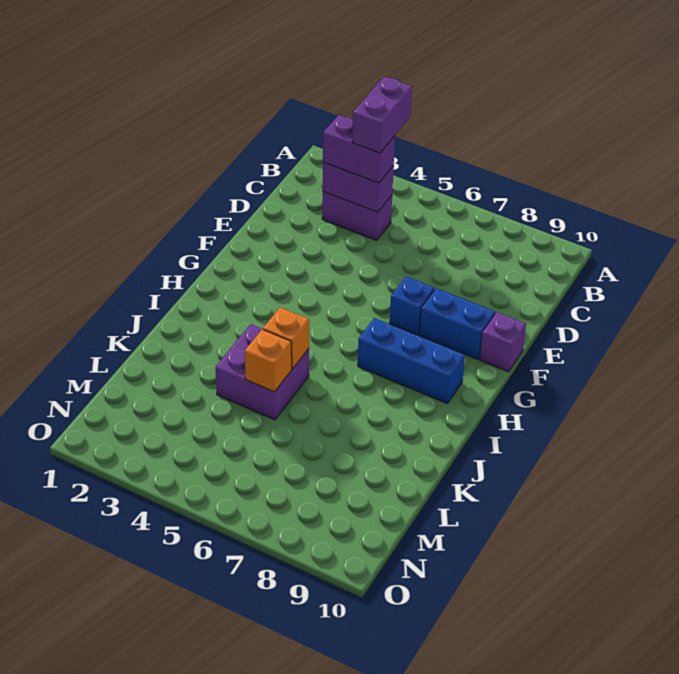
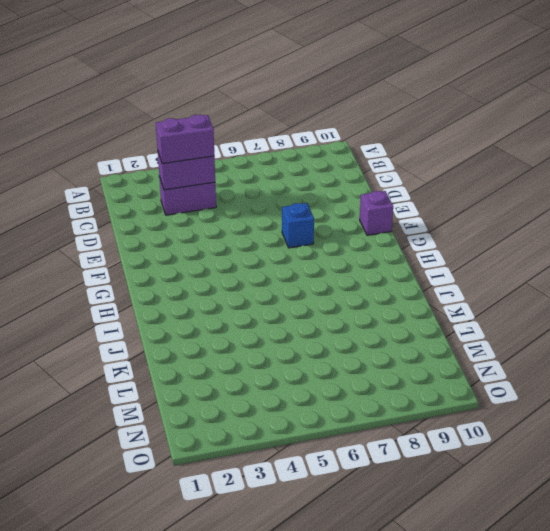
none -> blue 1x2 brick [419,288,495,359]
none -> blue 1x3 brick [358,318,465,404]

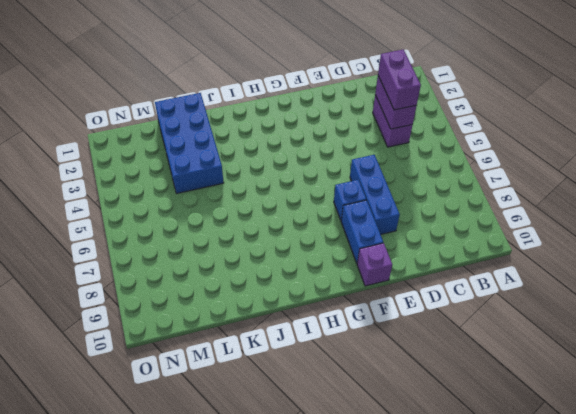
blue 1x3 brick [350,155,400,235] -> blue 1x3 brick moved to [358,318,465,404]
blue 2x4 brick [155,93,224,193] -> purple 2x2 brick [215,324,309,420]
none -> orange 1x1 brick [263,307,309,369]
none -> orange 1x1 brick [245,329,292,392]

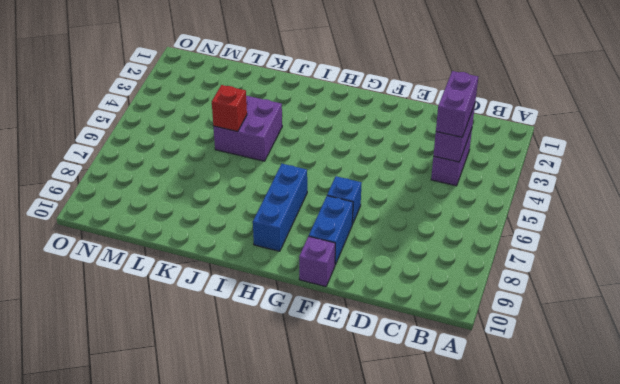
red 1x1 brick [212,85,247,132] -> orange 1x1 brick [245,329,292,392]
none -> orange 1x1 brick [263,307,309,369]
none -> purple 1x2 brick [352,76,412,153]

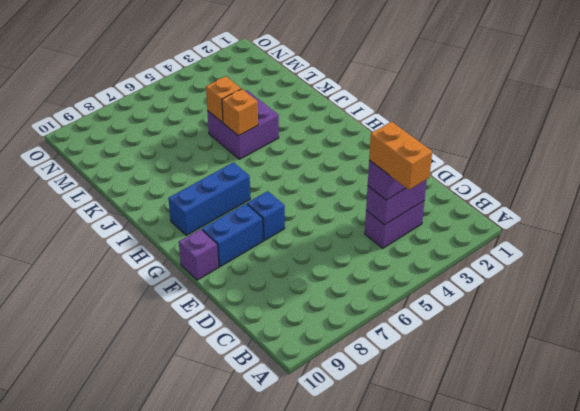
orange 1x2 brick [369,122,432,190] -> purple 1x2 brick [352,76,412,153]

